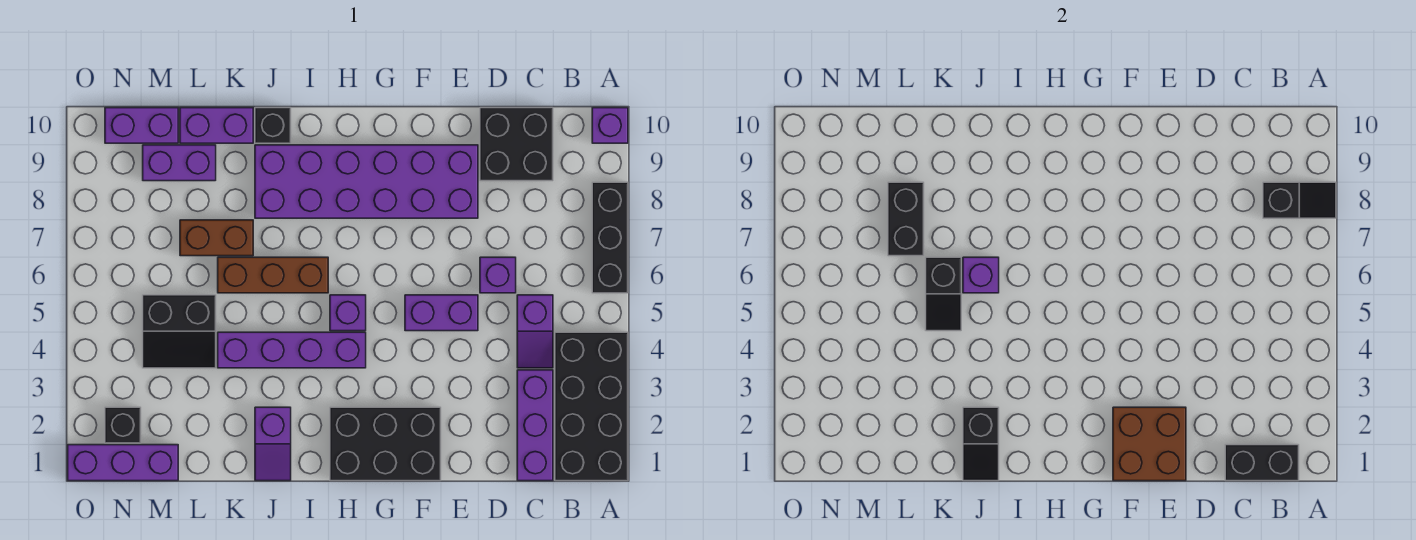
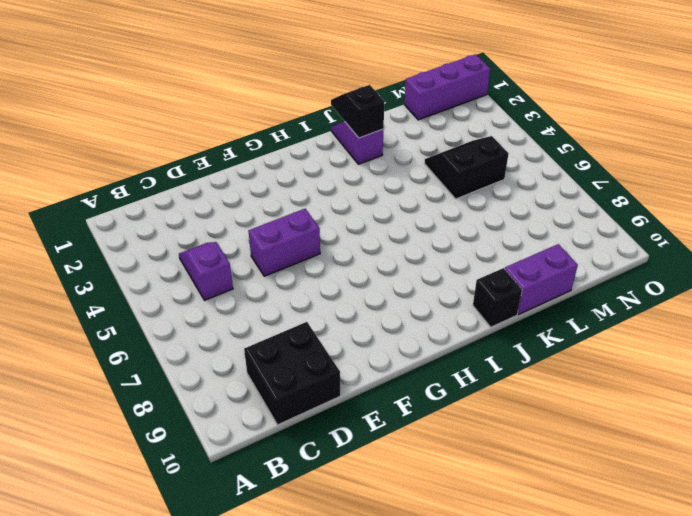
none -> black 2x4 brick [555,332,628,481]
none -> black 1x3 brick [592,182,628,293]
none -> purple 1x1 brick [592,108,628,143]

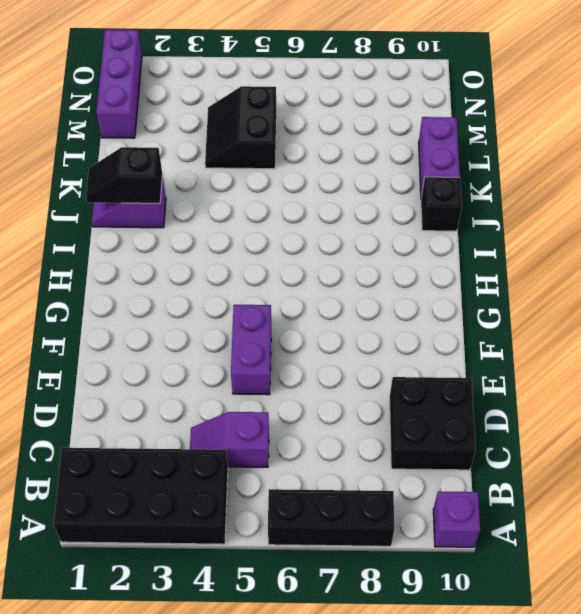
none -> purple 1x3 brick [517,370,553,481]
none -> purple 1x1 brick [480,257,516,293]
none -> purple 2x6 brick [255,145,478,218]

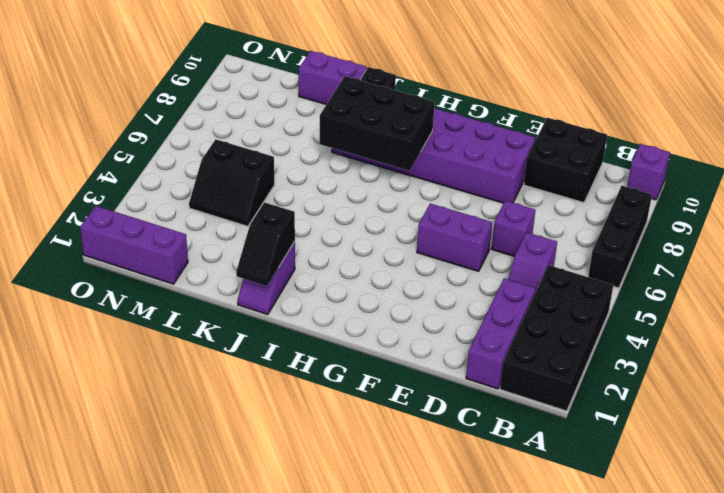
black 2x3 brick [319,76,435,171] -> black 2x3 brick moved to [330,407,441,481]
none -> purple 1x4 brick [218,332,366,368]
none -> purple 1x1 brick [330,295,366,331]
none -> brown 1x3 brick [218,257,328,293]

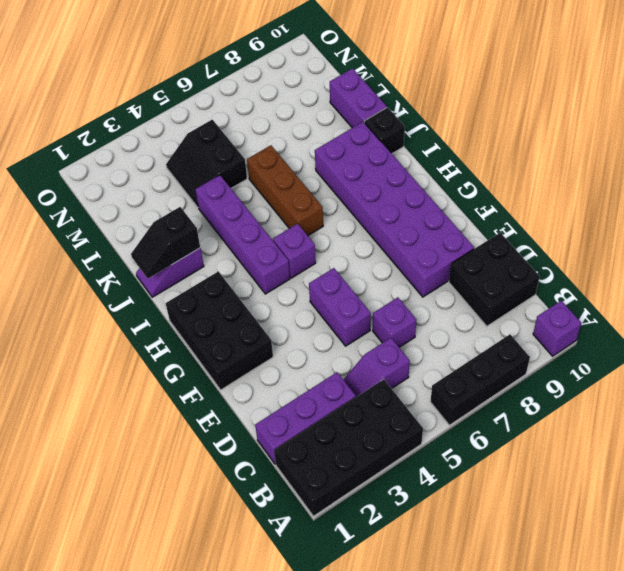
none -> brown 1x2 brick [180,220,253,256]
none -> purple 1x2 brick [143,145,216,181]
none -> purple 1x3 brick [68,445,178,481]

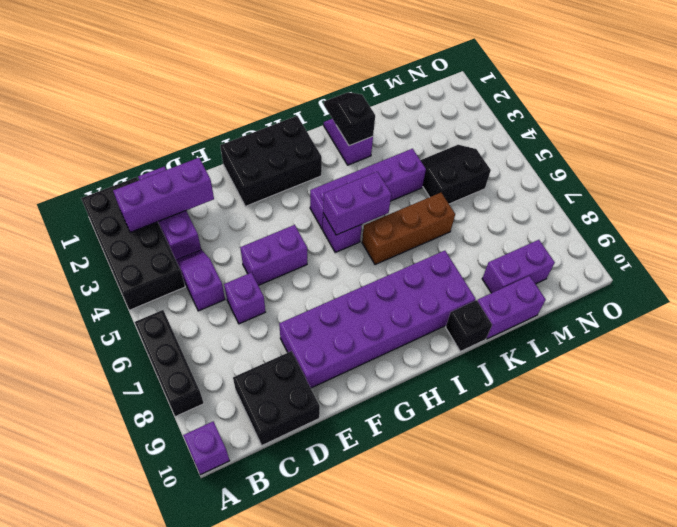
purple 1x3 brick [113,158,214,232] -> purple 1x3 brick moved to [68,445,178,481]
purple 1x2 brick [323,172,391,235] -> purple 1x2 brick moved to [105,108,178,143]
none -> brown 1x2 brick [180,220,253,256]
none -> black 1x1 brick [105,407,141,443]
none -> black 1x2 slope [1263,182,1336,218]

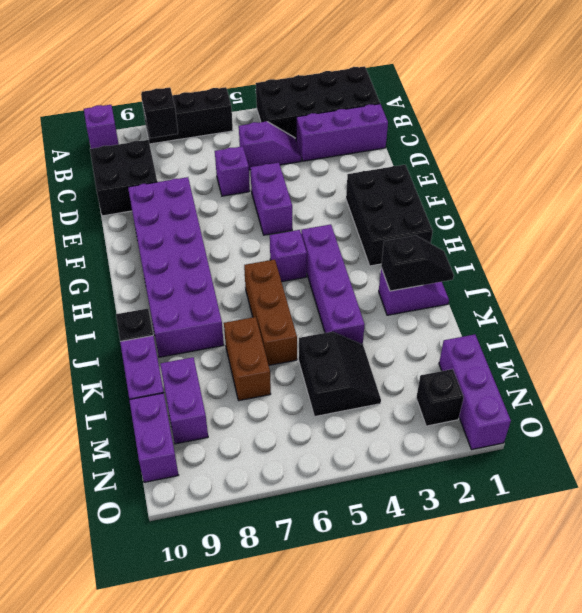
none -> black 1x2 brick [1225,445,1299,481]
none -> brown 2x2 brick [1113,407,1186,481]
none -> purple 1x1 brick [963,257,999,293]

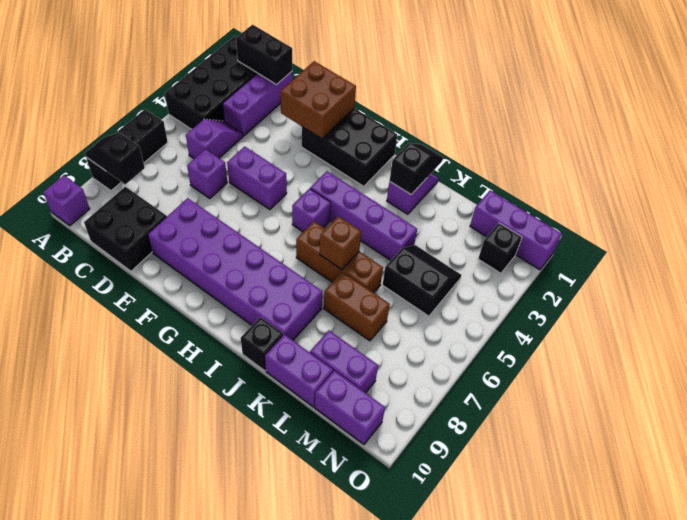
brown 1x1 brick [320,216,361,269] -> purple 1x1 brick [963,257,999,293]
none -> black 1x2 slope [926,257,961,331]
none -> black 1x2 brick [888,182,924,256]

